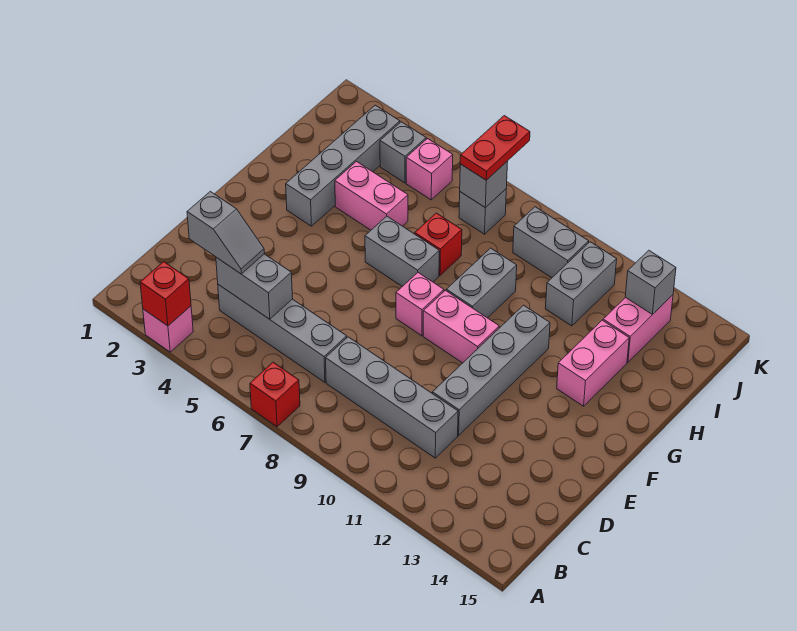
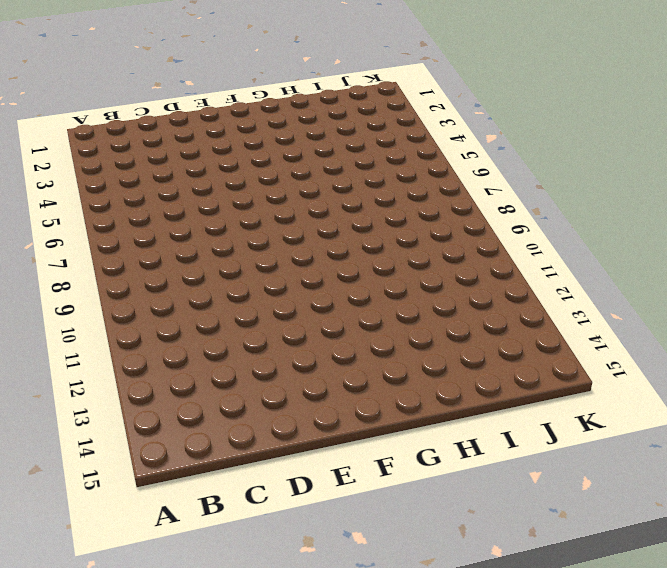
none -> pink 1x1 brick [143,306,193,352]
none -> red 1x1 brick [250,362,300,427]
none -> grey 1x4 brick [218,285,347,382]

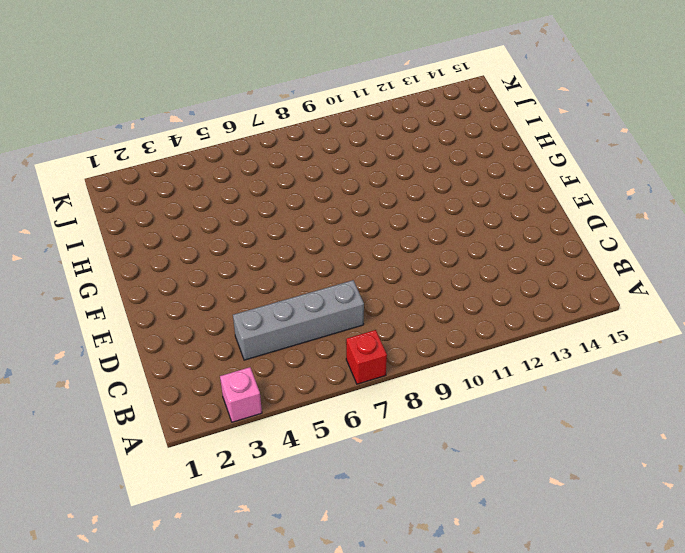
none -> grey 1x4 brick [326,337,458,458]
none -> grey 1x4 brick [432,305,550,435]
none -> pink 1x1 brick [396,273,444,336]

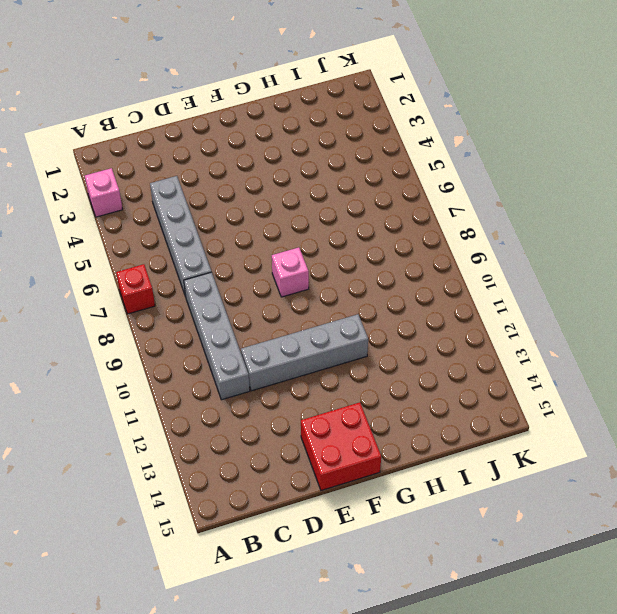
red 2x2 brick [301,402,381,490] -> none
none -> pink 1x2 brick [423,290,499,363]
none -> grey 1x4 brick [286,105,400,226]
none -> grey 1x2 brick [365,216,439,286]

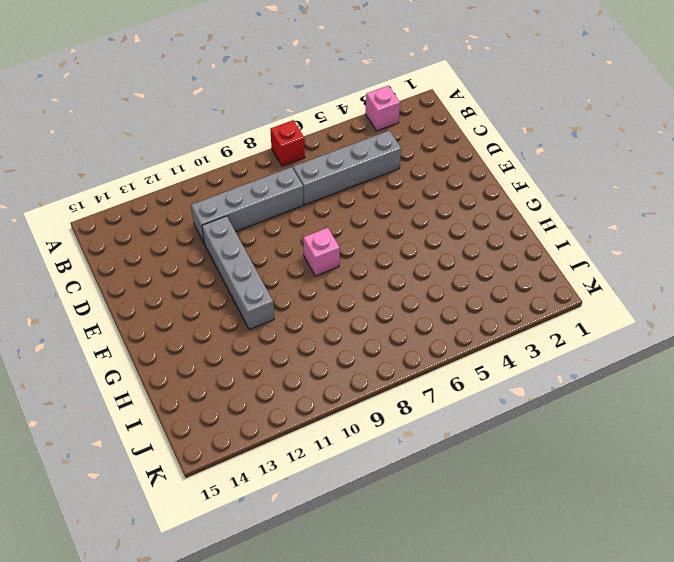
none -> pink 1x2 brick [423,290,499,363]
none -> grey 1x4 brick [286,105,400,226]
none -> grey 1x2 brick [365,216,439,286]

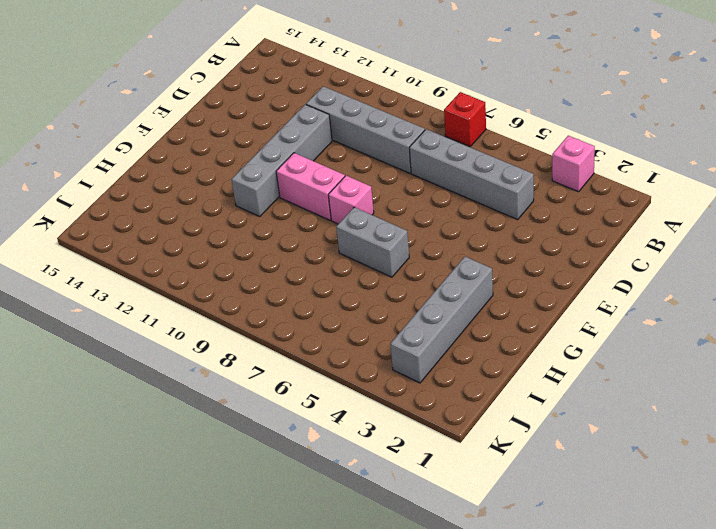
none -> grey 1x2 brick [446,248,517,318]
none -> pink 1x2 brick [557,320,629,406]
none -> pink 1x2 brick [335,162,408,230]

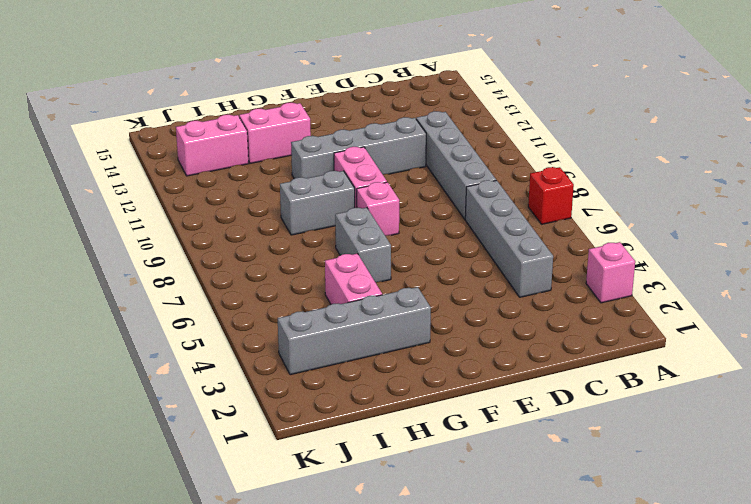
none -> red 1x1 brick [415,213,462,275]
none -> grey 1x2 brick [545,242,617,326]
none -> grey 1x1 brick [380,122,426,183]

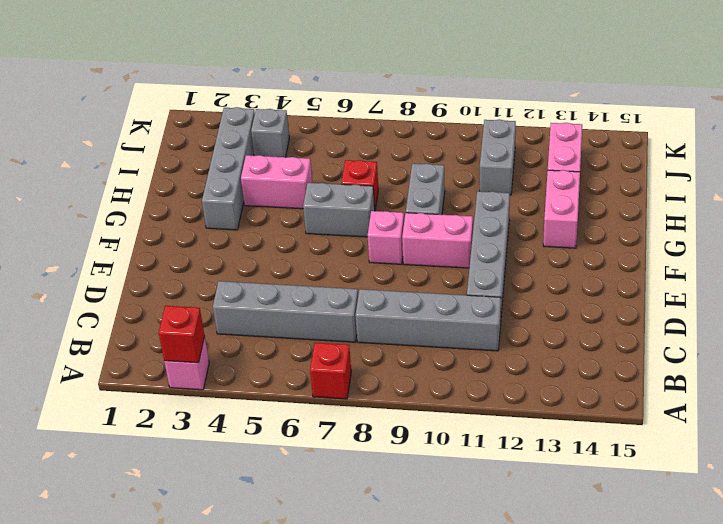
none -> pink 1x1 brick [406,139,453,200]
none -> grey 1x1 brick [459,189,506,234]
none -> grey 1x2 brick [513,207,589,278]

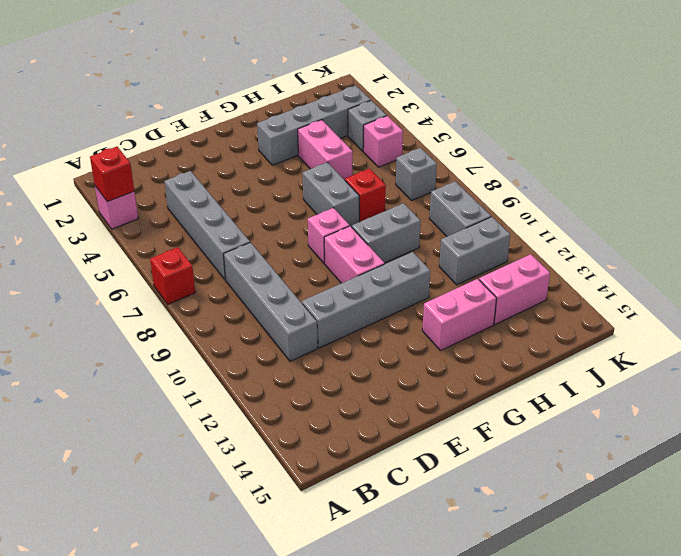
none -> grey 1x2 brick [216,254,293,319]
none -> grey 1x1 brick [460,161,508,208]
none -> grey 1x1 brick [625,250,676,315]

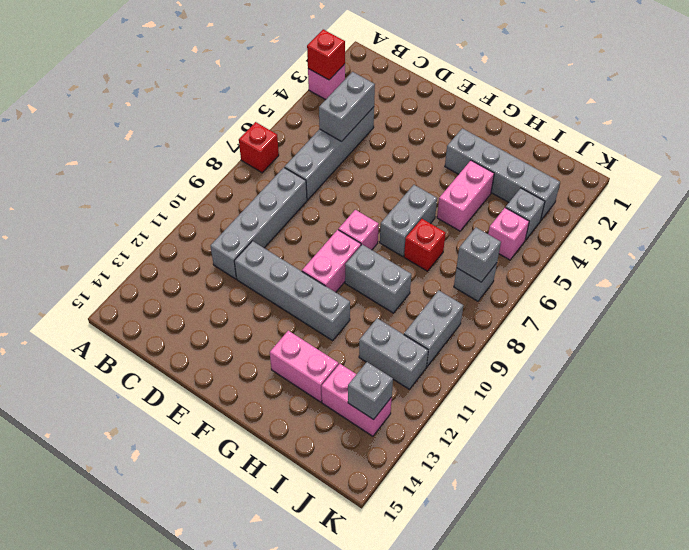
none -> grey 1x2 slope [187,191,264,274]
none -> red 1x2 plate [460,116,530,180]

